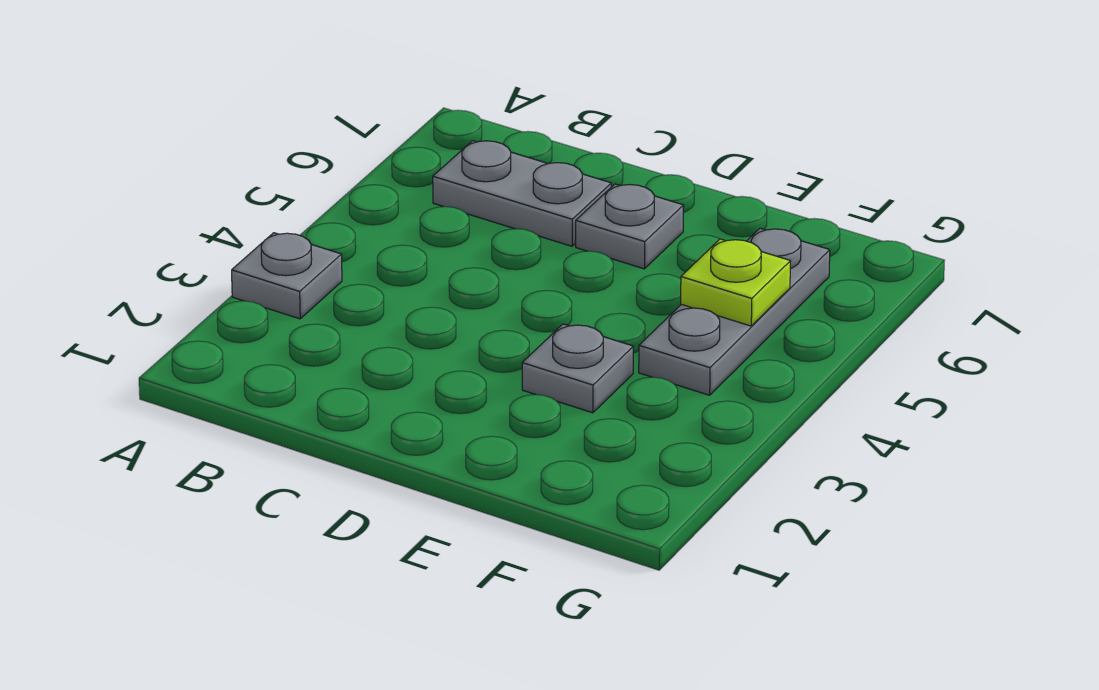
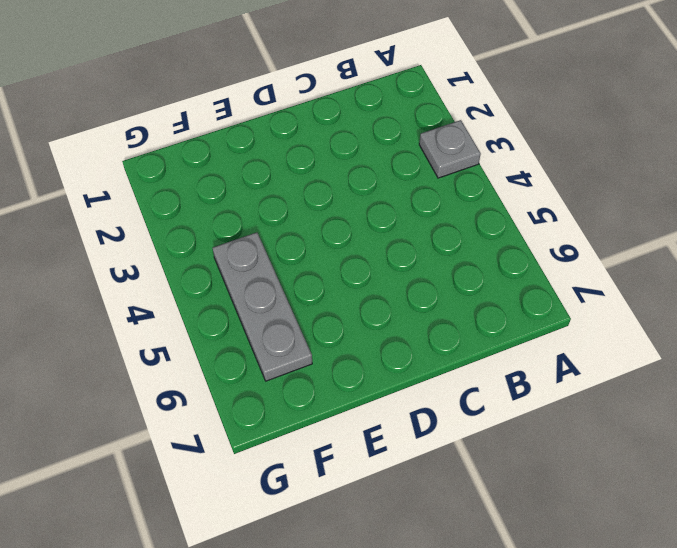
none -> grey 1x2 plate [433,141,611,246]
none -> grey 1x1 plate [576,184,684,269]

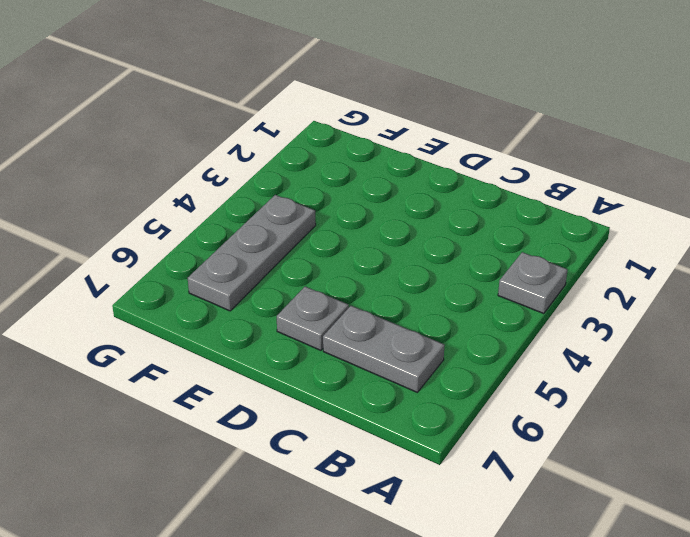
none -> grey 1x1 plate [522,324,633,413]
none -> lime 1x1 plate [681,239,791,326]

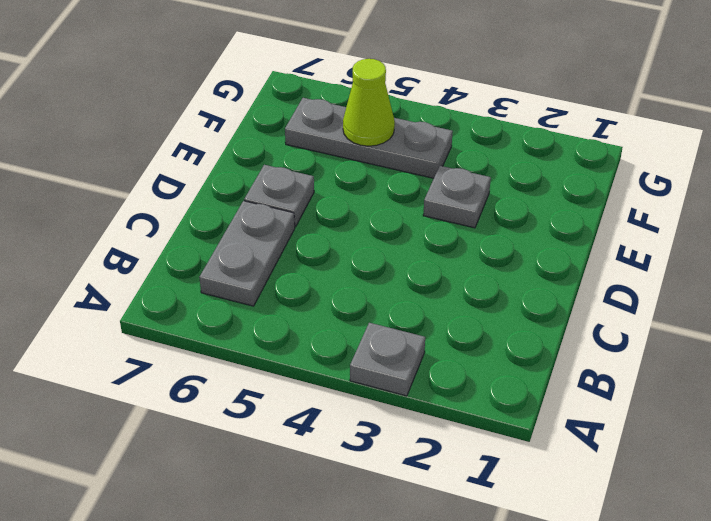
lime 1x1 cone [343,59,395,146] -> lime 1x1 plate [681,239,791,326]

